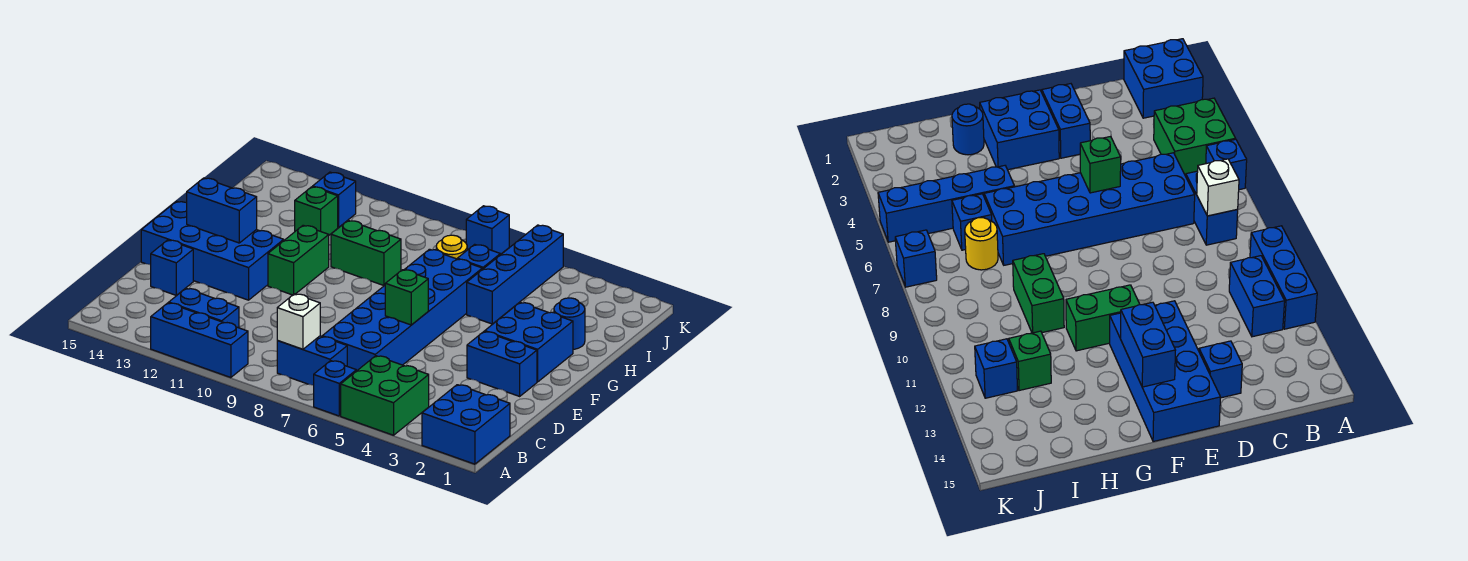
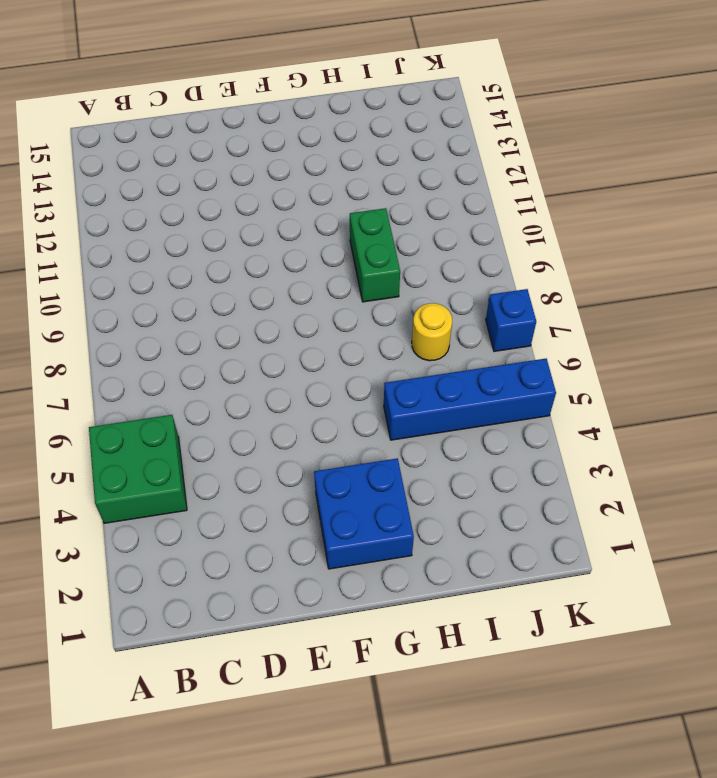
none -> blue 2x2 brick [422,385,510,464]
none -> blue 1x1 brick [314,361,356,416]
none -> blue 1x3 brick [151,303,248,378]

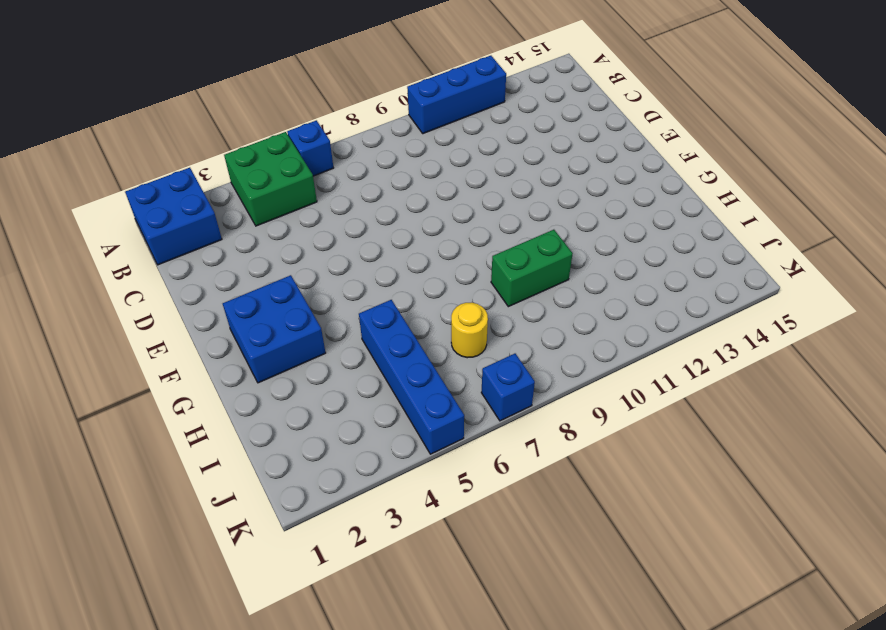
none -> blue 1x2 brick [277,336,347,385]
none -> blue 1x2 brick [169,288,239,328]
none -> blue 2x6 brick [322,249,482,371]

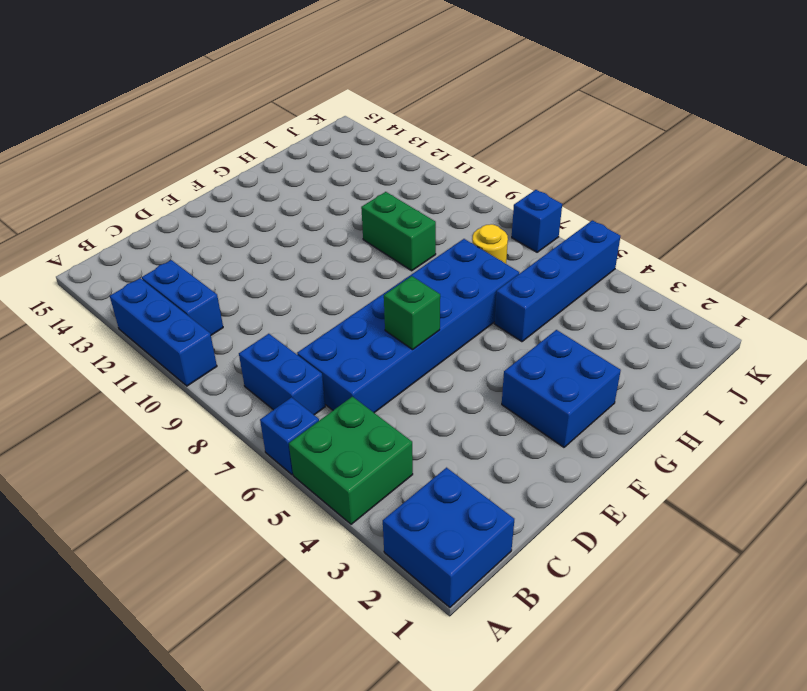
none -> blue 1x1 brick [151,240,193,295]
none -> blue 1x2 brick [467,331,537,396]
none -> blue 2x4 brick [141,201,284,300]

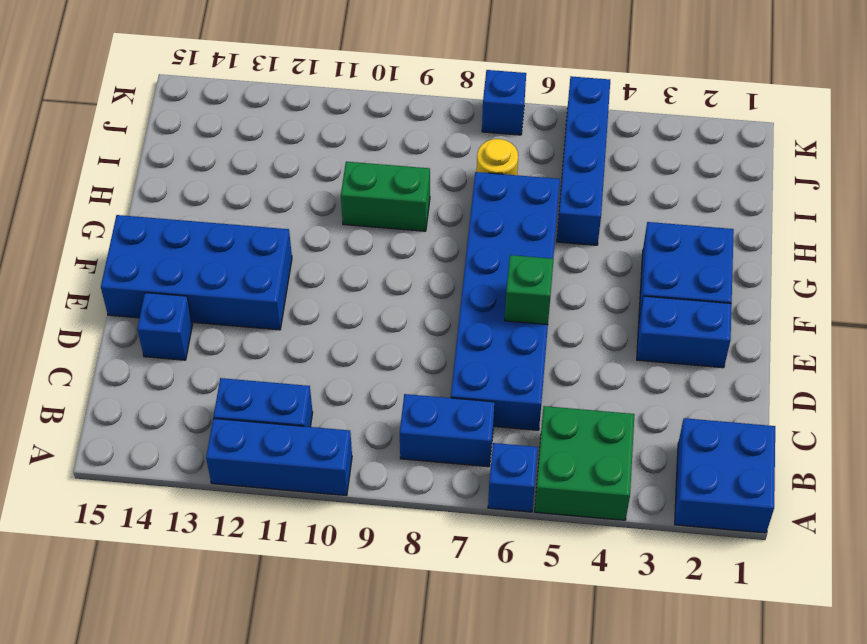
none -> green 1x2 brick [268,225,329,295]
none -> blue 1x1 round brick [554,298,585,349]
none -> blue 1x1 brick [457,244,500,269]

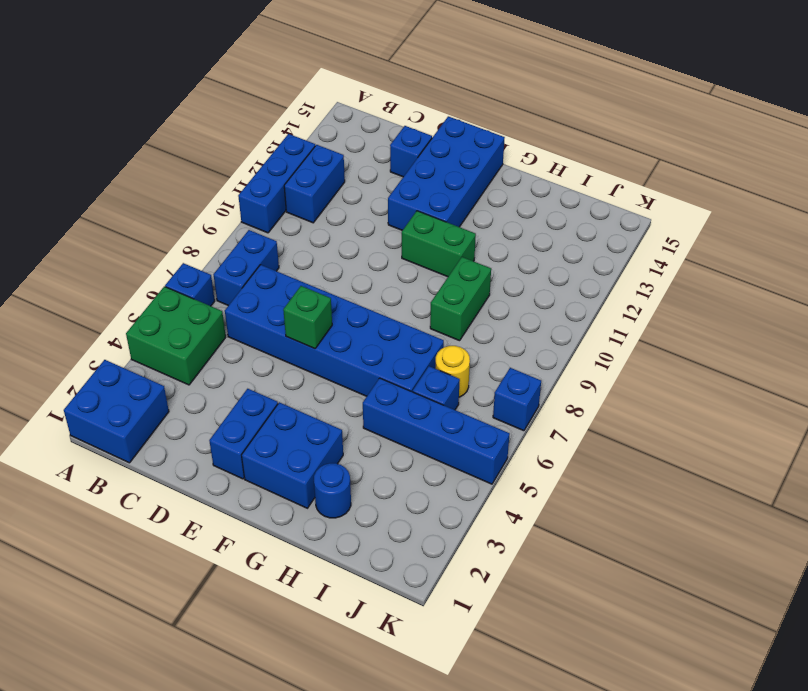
none -> green 1x1 brick [295,187,338,235]
none -> blue 1x1 brick [313,172,356,228]
none -> white 1x1 brick [277,294,320,349]

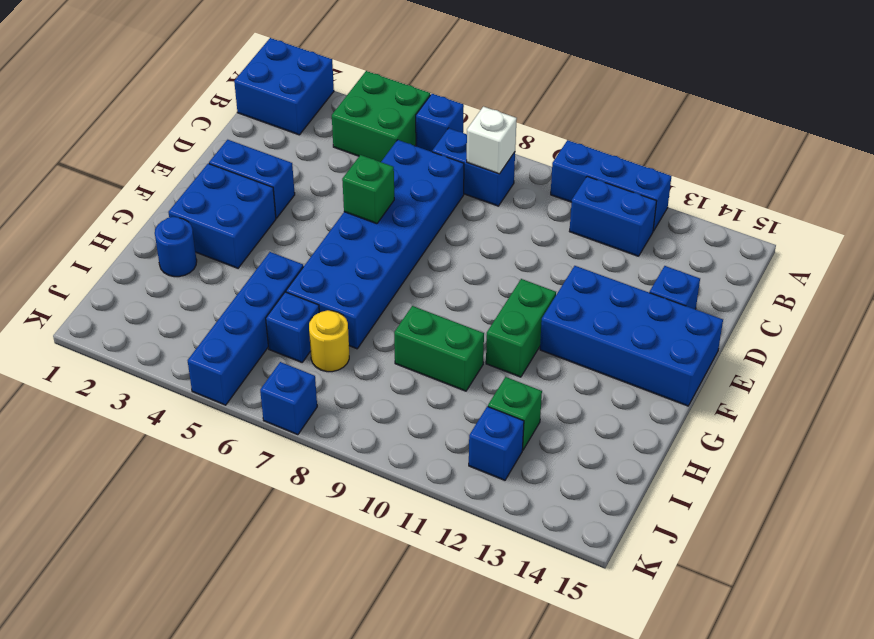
none -> blue 1x2 brick [187,178,257,243]

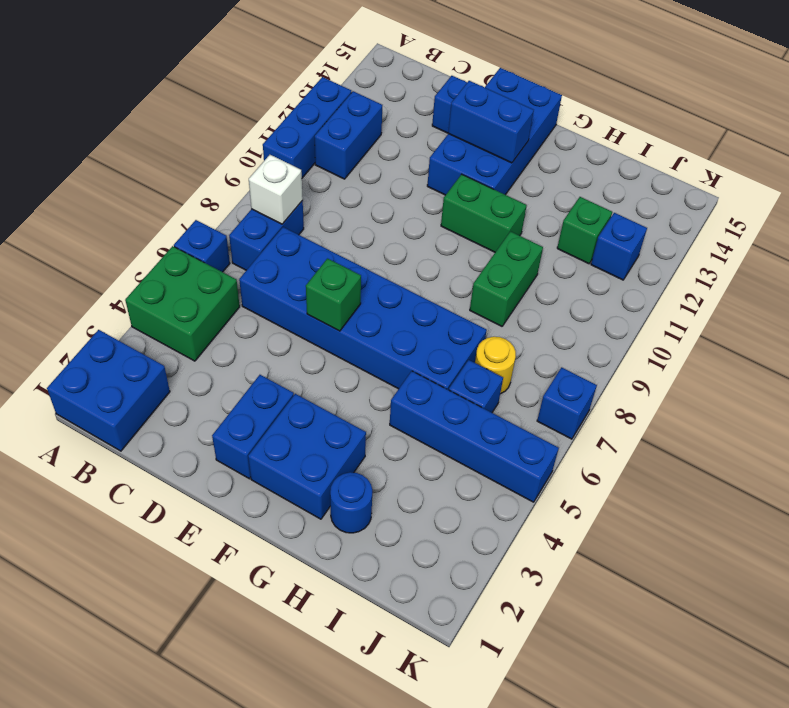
blue 1x2 brick [448,81,534,163] -> blue 1x2 brick turned to [187,178,257,243]

